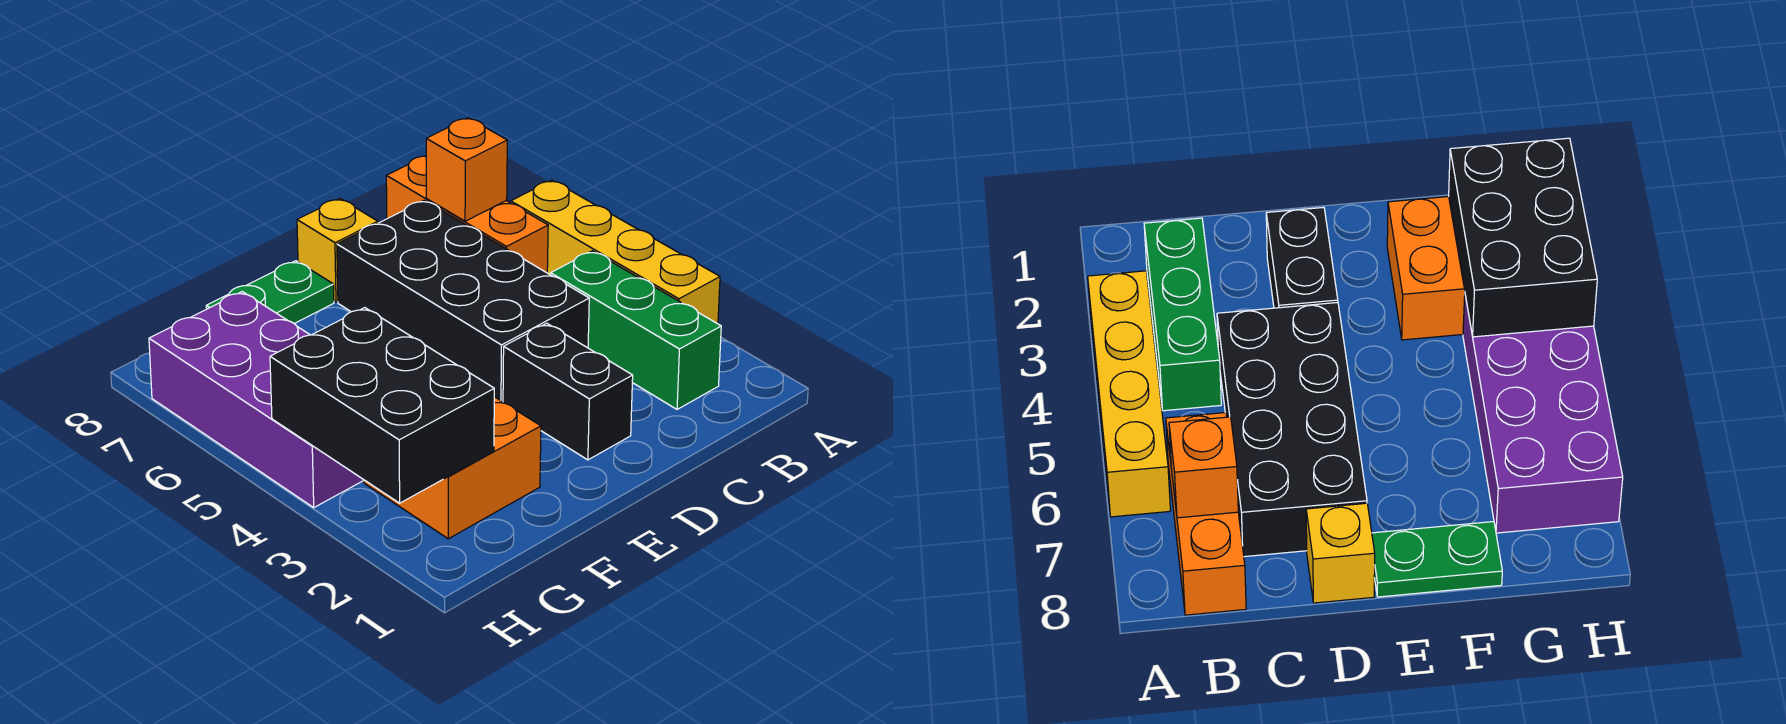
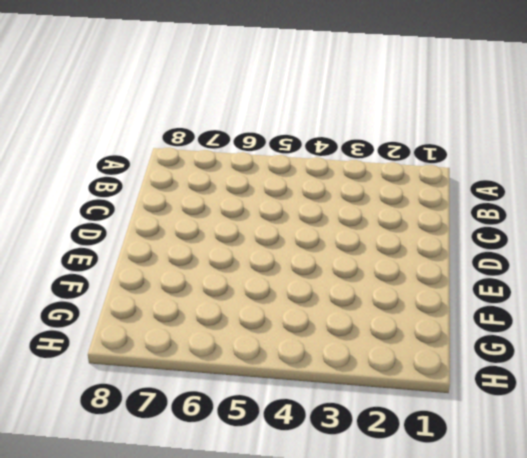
none -> yellow 1x4 brick [511,180,720,324]
none -> green 1x3 brick [551,251,721,409]

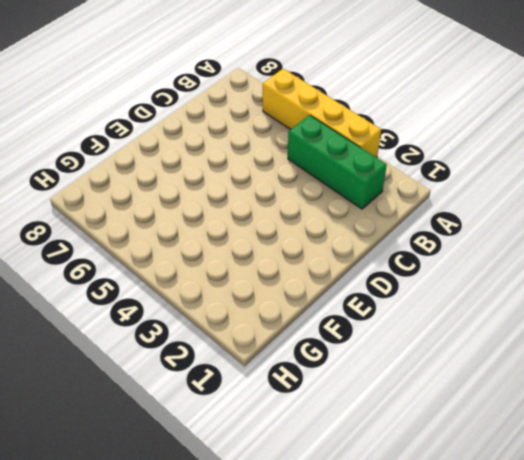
none -> orange 1x3 brick [386,156,548,273]
none -> black 2x4 brick [337,200,589,402]

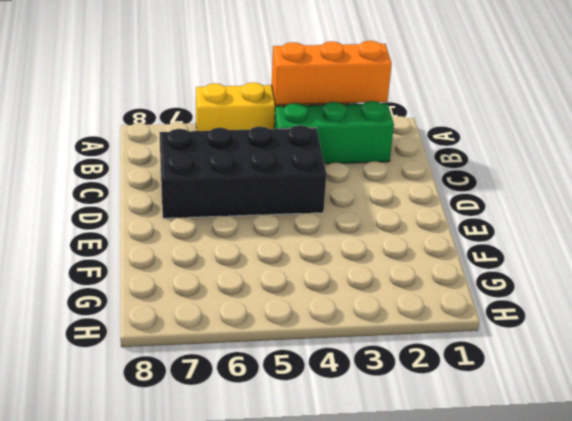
orange 1x3 brick [272,41,392,105] -> orange 1x3 brick moved to [386,156,548,273]
none -> black 1x2 brick [503,323,633,460]
none -> yellow 1x1 brick [297,199,378,302]

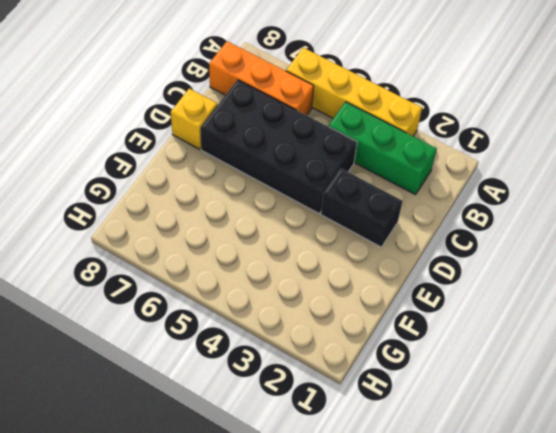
none -> green 1x2 plate [206,261,334,324]
none -> orange 2x2 brick [364,397,541,539]

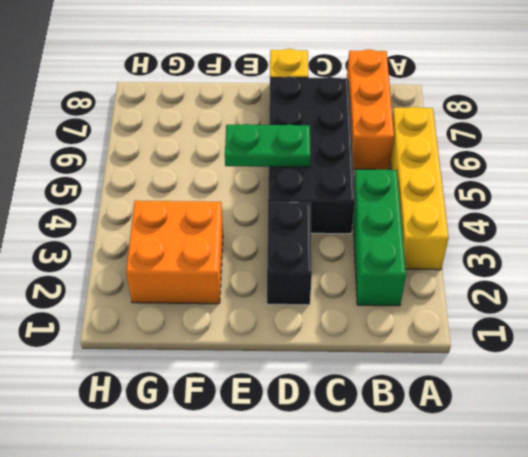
green 1x2 plate [225,124,311,167] -> green 1x2 plate moved to [206,261,334,324]
none -> purple 2x4 brick [149,292,364,507]
none -> orange 1x1 brick [426,118,507,221]

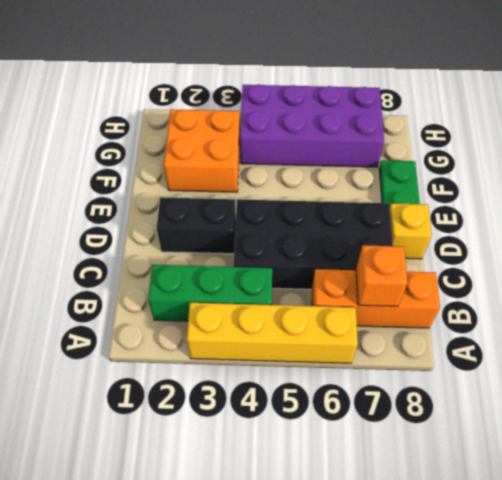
none -> black 2x3 brick [270,308,494,503]

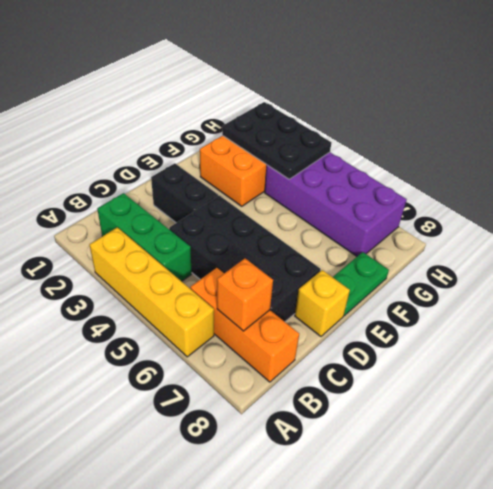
black 2x3 plate [222,102,331,179] -> black 2x3 brick [270,308,494,503]

